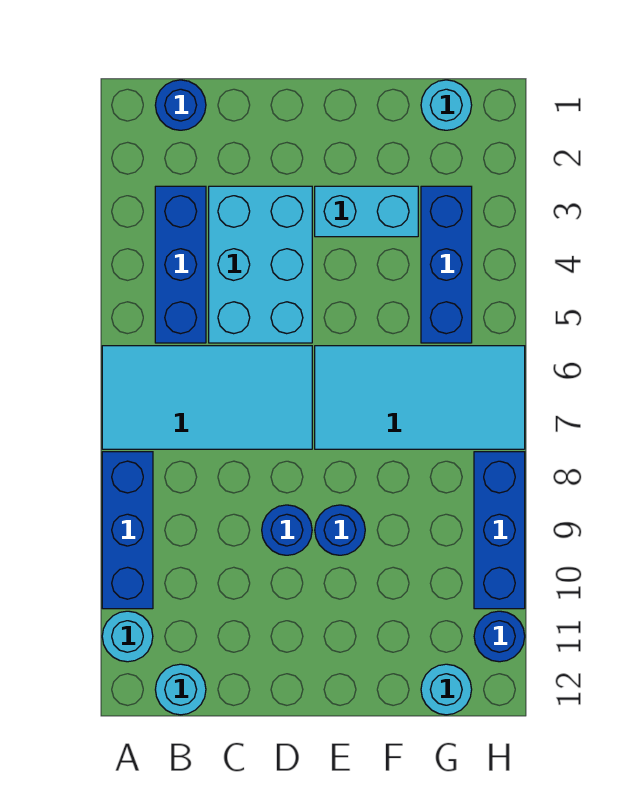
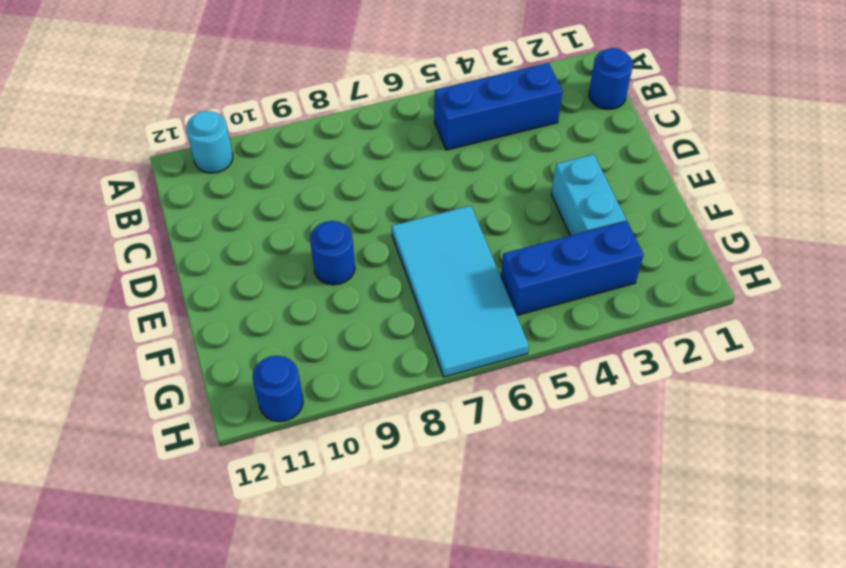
none -> cyan 2x4 tile [102,346,312,449]
none -> blue 1x3 brick [102,452,153,609]
none -> cyan 1x1 round brick [155,664,206,715]

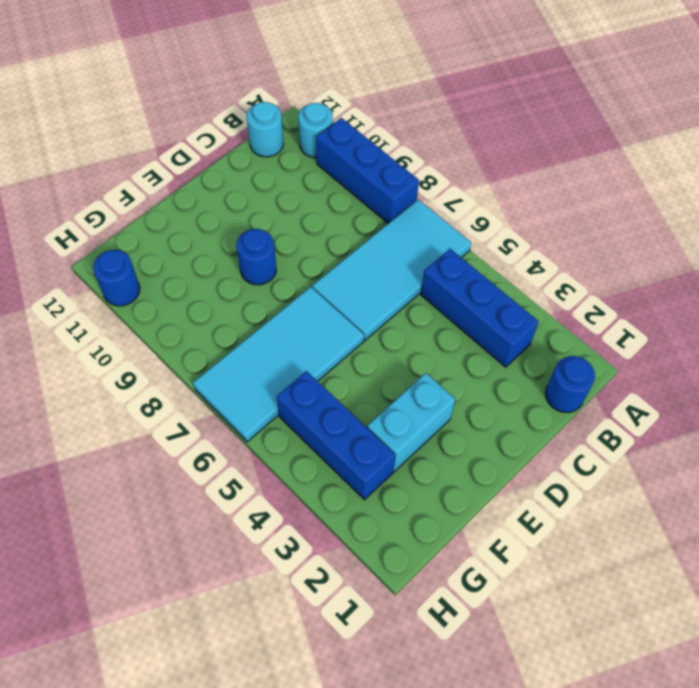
none -> cyan 2x3 brick [209,186,312,343]
none -> blue 1x1 round brick [262,505,312,555]
none -> cyan 1x1 round brick [421,80,472,130]

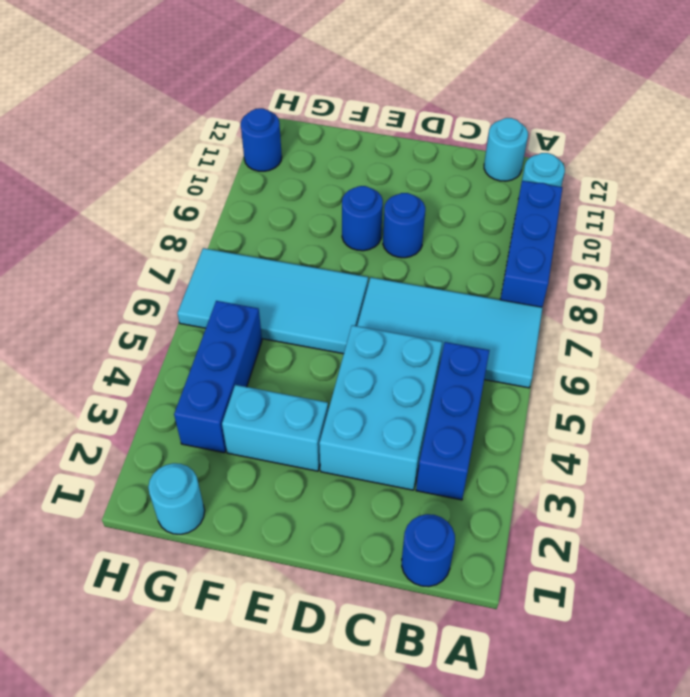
none -> cyan 1x1 round brick [421,664,472,715]
none -> blue 1x3 brick [474,452,525,609]

